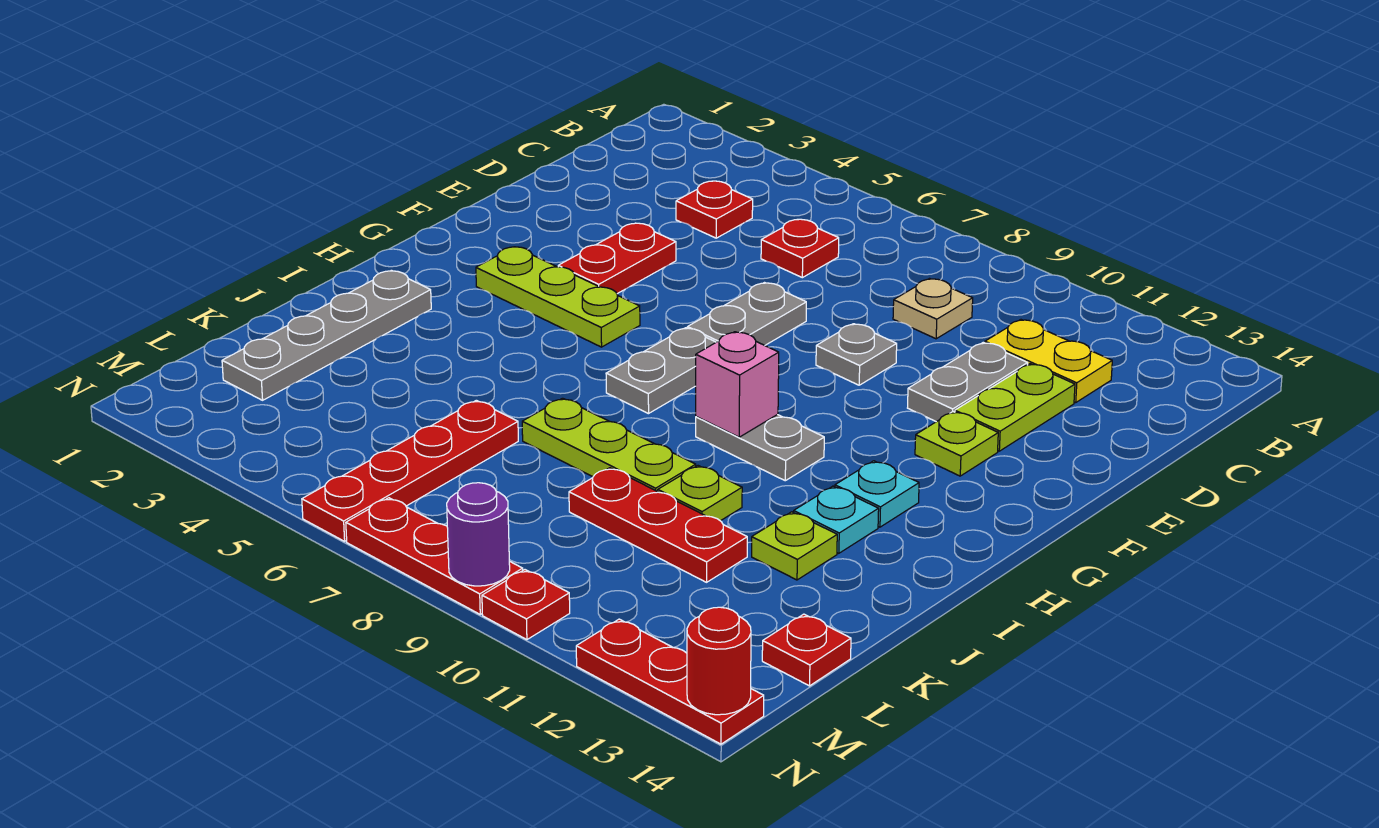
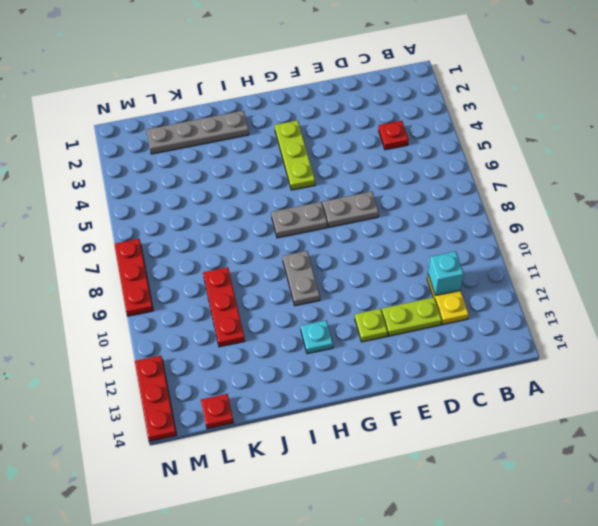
cyan 1x1 brick [428,251,464,296] -> none
none -> red 1x1 plate [761,219,839,278]
none -> tan 1x1 plate [893,279,973,339]
none -> grey 1x2 plate [908,342,1028,422]

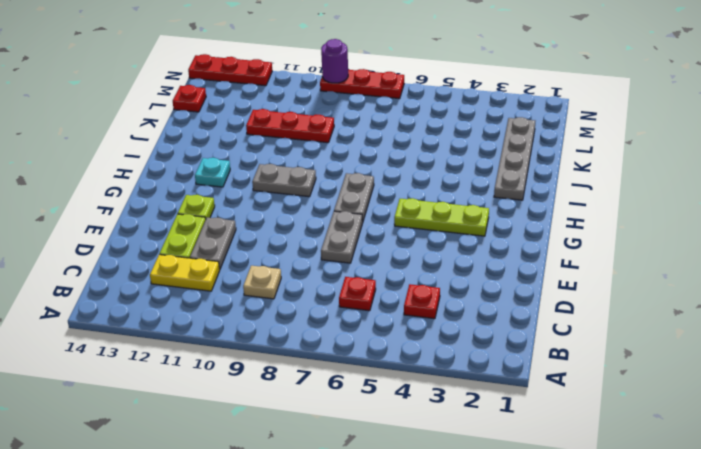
none -> red 1x2 plate [558,223,676,294]
none -> grey 1x1 plate [816,324,897,385]
none -> cyan 1x1 plate [794,486,879,553]

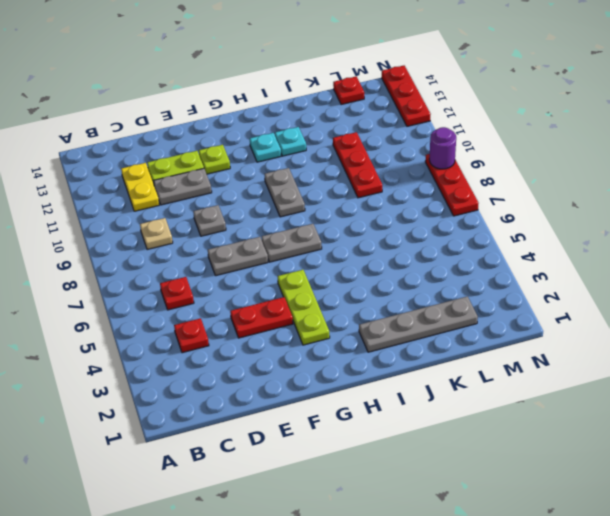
none -> lime 1x3 plate [522,398,696,491]
none -> lime 1x1 plate [658,466,742,521]
none -> lime 1x1 plate [752,512,837,580]

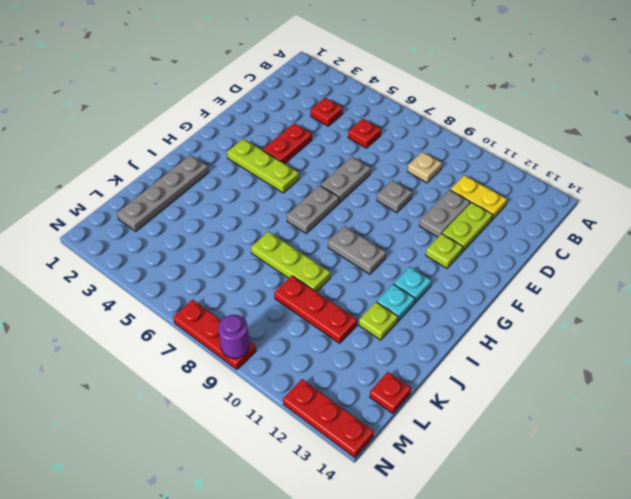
none -> lime 1x1 plate [658,466,742,521]
none -> red 1x4 plate [302,400,518,541]
none -> red 1x1 plate [482,570,570,640]

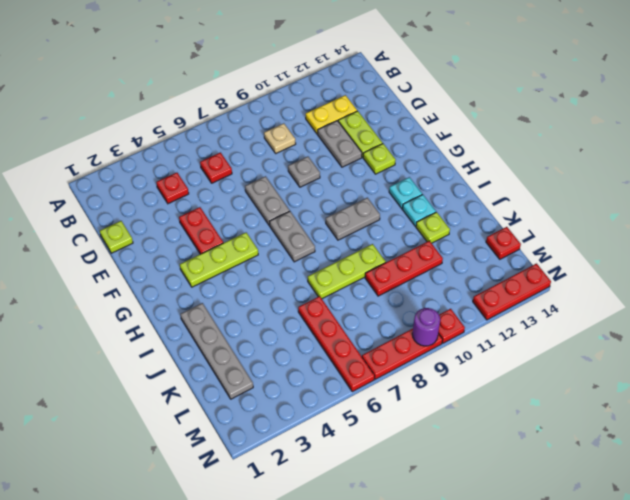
lime 1x1 plate [100,221,133,253] -> lime 1x1 plate moved to [658,466,742,521]
none -> pink 1x1 brick [696,332,779,437]
none -> red 1x1 round brick [687,607,751,715]

